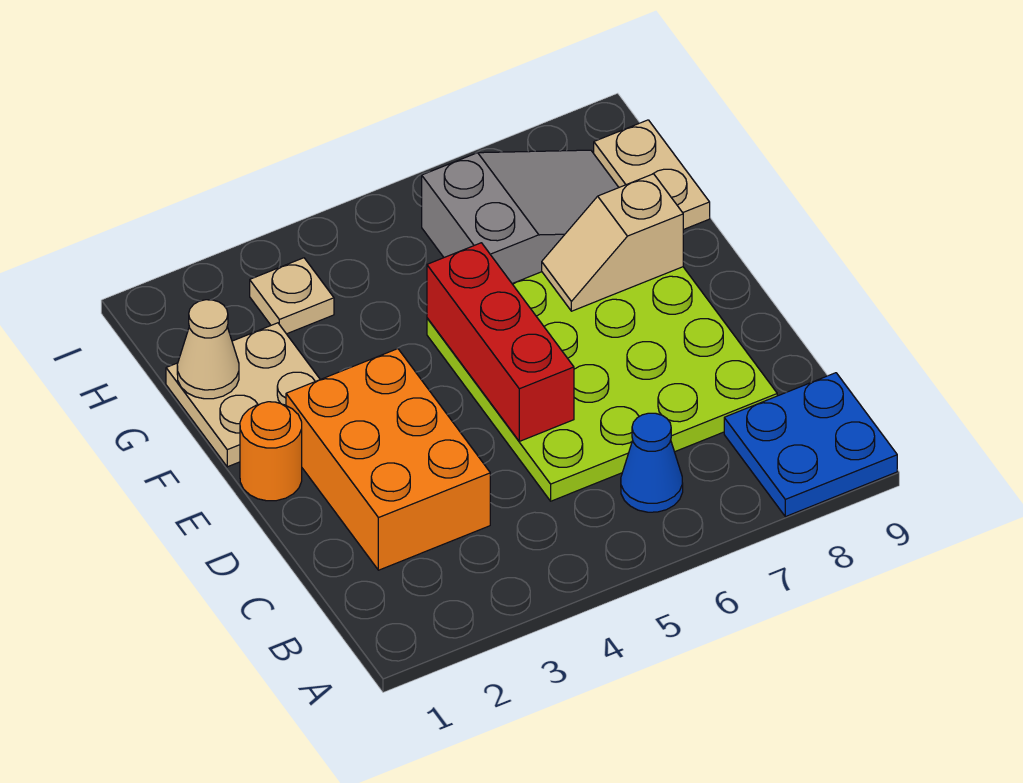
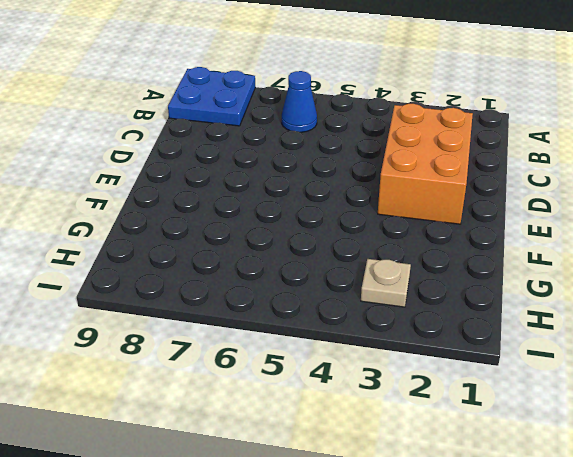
none -> lime 4x4 plate [427,267,777,501]
none -> orange 1x1 round brick [240,402,302,501]
none -> tan 2x2 plate [166,323,320,467]

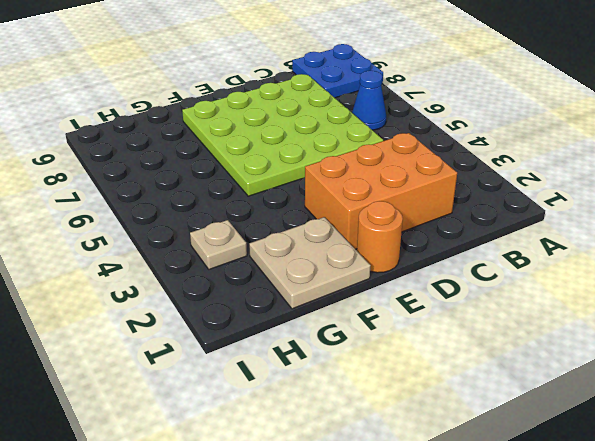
none -> grey 2x3 slope [422,150,619,284]
none -> tan 1x2 plate [594,120,710,230]
none -> red 1x3 brick [427,243,574,441]

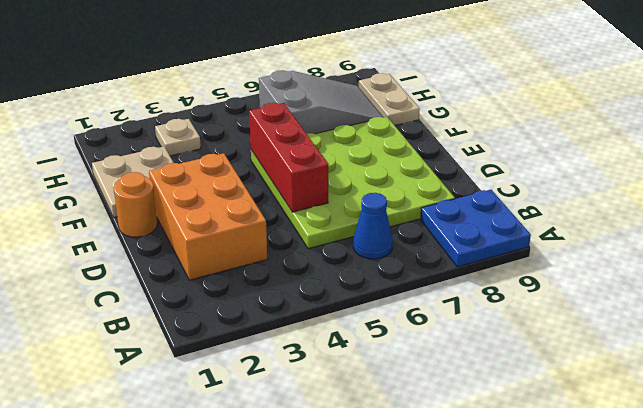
none -> tan 1x2 slope [542,174,683,311]
none -> tan 1x1 cone [177,300,239,399]

